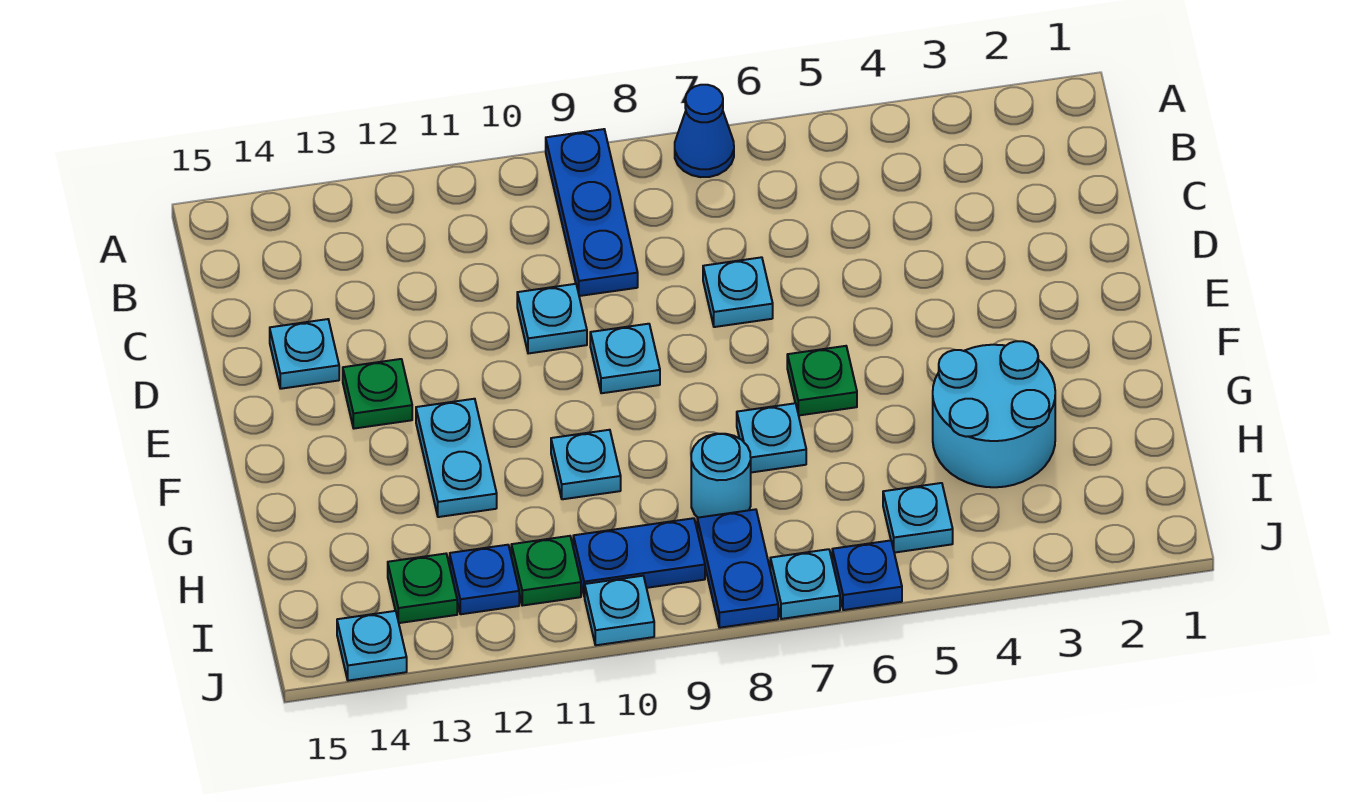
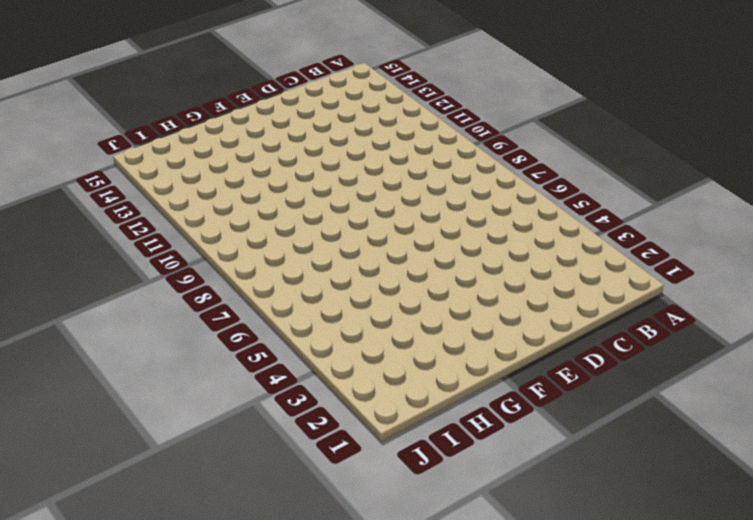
none -> blue 1x1 cone [675,85,734,177]
none -> blue 1x3 plate [546,129,638,296]
none -> cyan 1x1 plate [703,257,773,327]

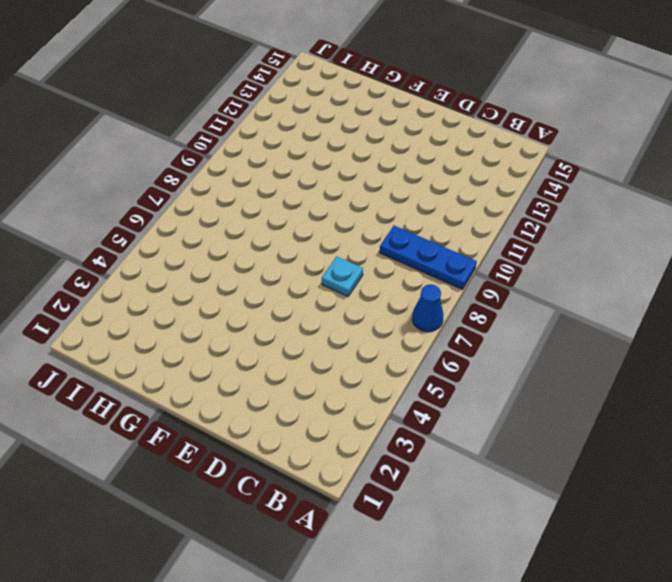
none -> cyan 1x1 plate [517,284,587,354]
none -> cyan 1x1 plate [270,319,339,389]
none -> cyan 1x1 plate [590,324,660,393]

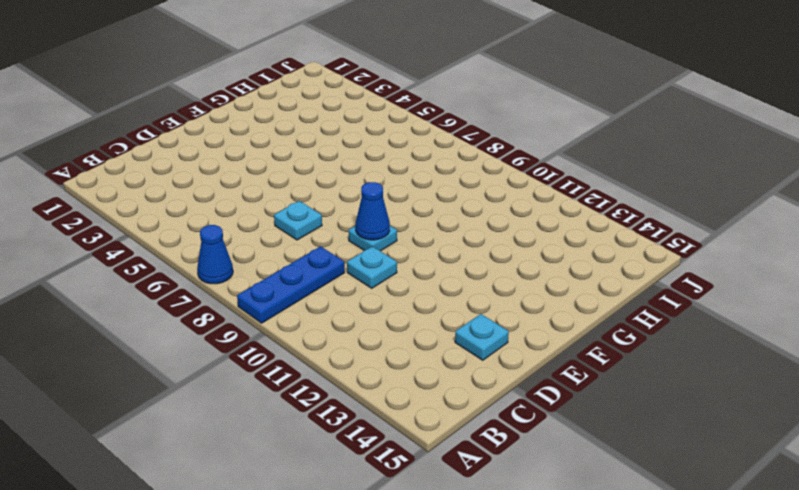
blue 1x1 cone [356,182,390,240] -> none
none -> green 1x1 plate [343,359,412,429]
none -> green 1x1 plate [787,346,857,415]
none -> cyan 1x2 plate [416,399,497,517]

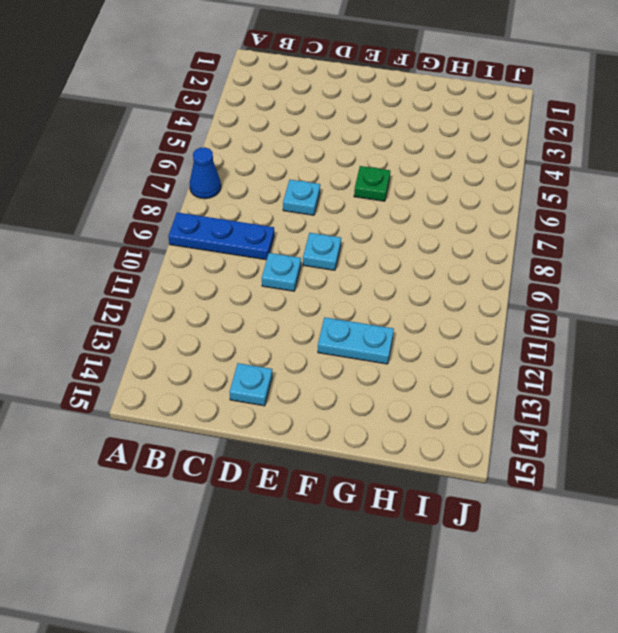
none -> green 1x1 plate [343,359,412,429]
none -> cyan 2x2 round brick [933,341,1055,487]
none -> cyan 1x1 plate [737,403,806,472]

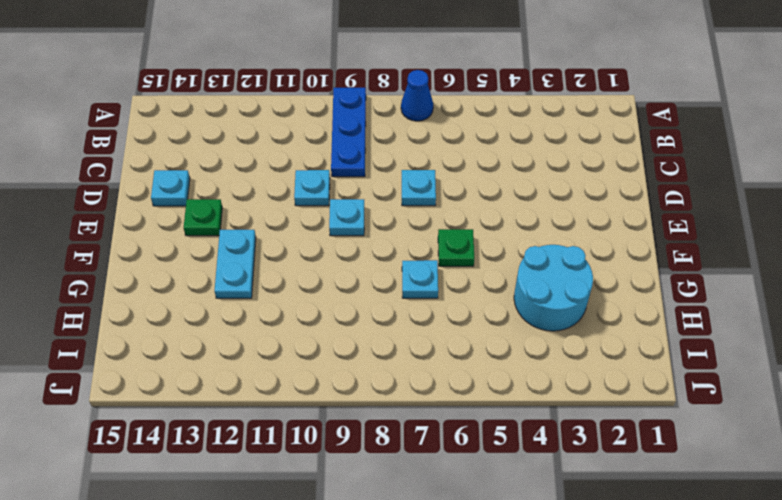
none -> cyan 1x1 plate [551,430,621,499]
none -> cyan 1x1 round brick [691,434,751,518]
none -> cyan 1x1 plate [883,483,953,553]

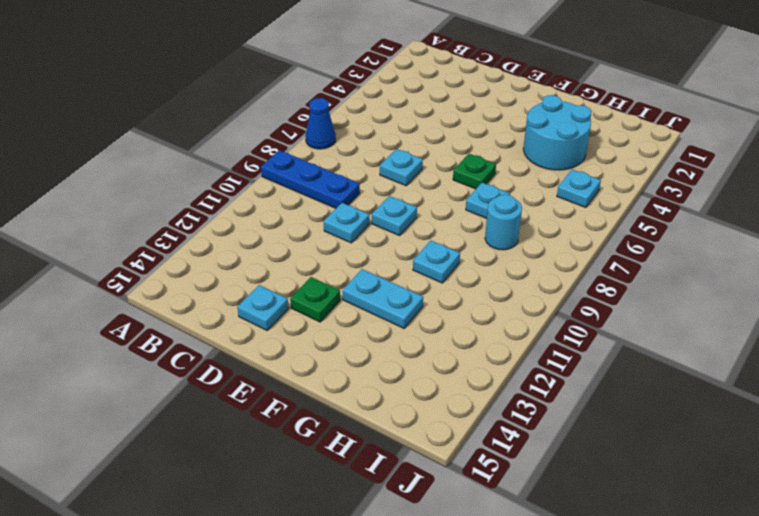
none -> blue 1x2 plate [697,509,778,628]
none -> blue 1x2 plate [573,518,705,597]
none -> green 1x1 plate [511,536,581,606]

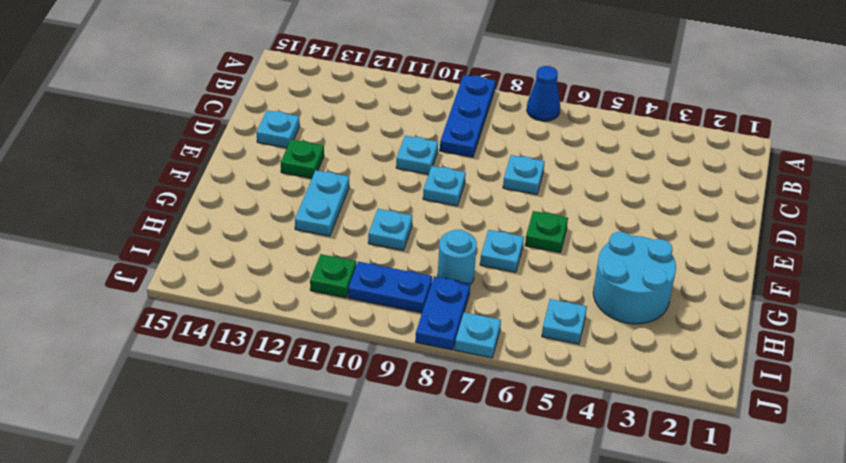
none -> blue 1x1 plate [450,545,519,614]
none -> green 1x1 plate [388,554,457,623]
none -> blue 1x1 plate [832,540,902,610]

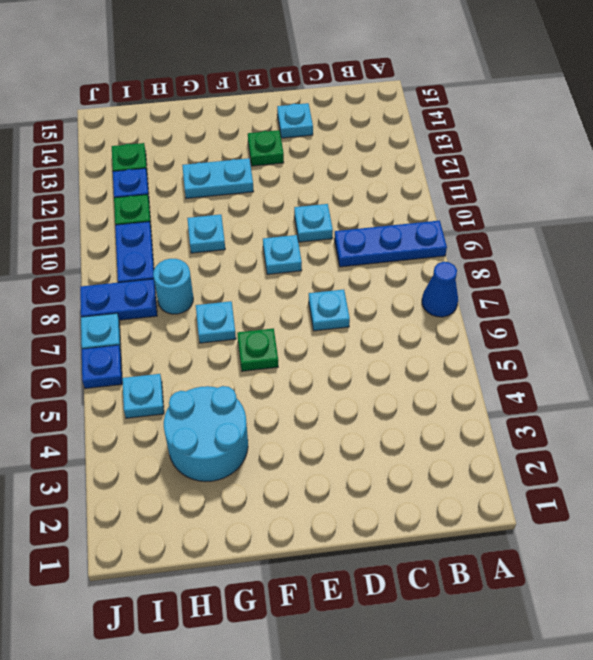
none -> cyan 1x1 plate [585,576,654,645]
none -> cyan 1x1 plate [337,611,407,681]

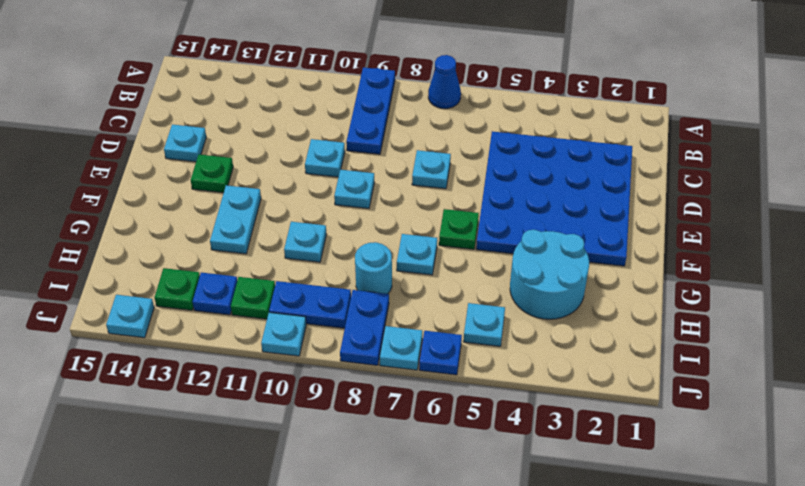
blue 4x4 plate [476,131,632,266] -> none

